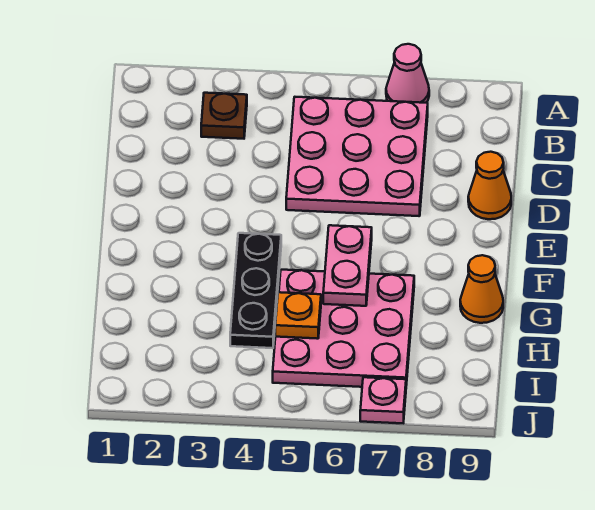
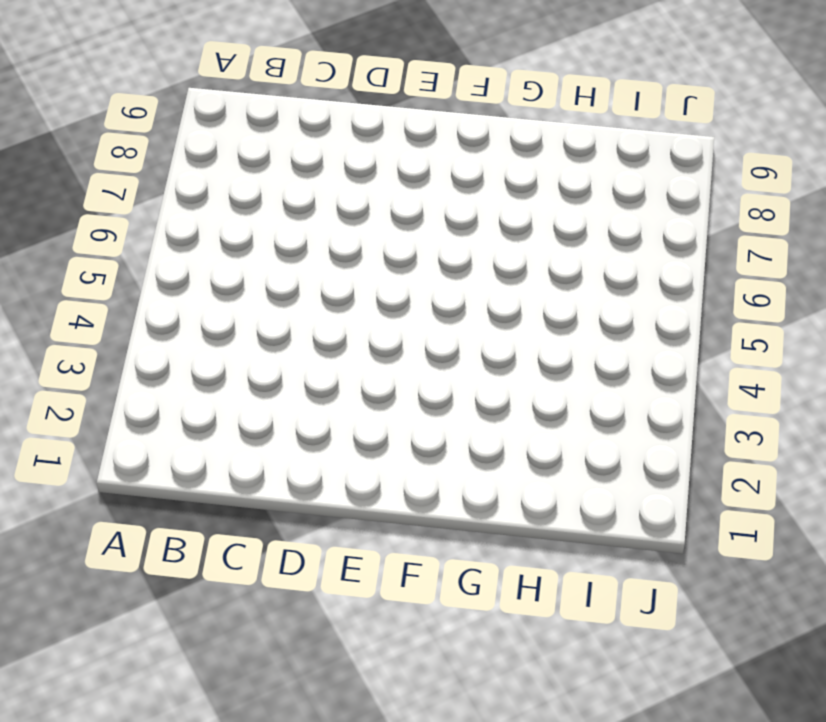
none -> pink 1x1 cone [386,44,429,103]
none -> brown 1x1 plate [201,93,247,139]

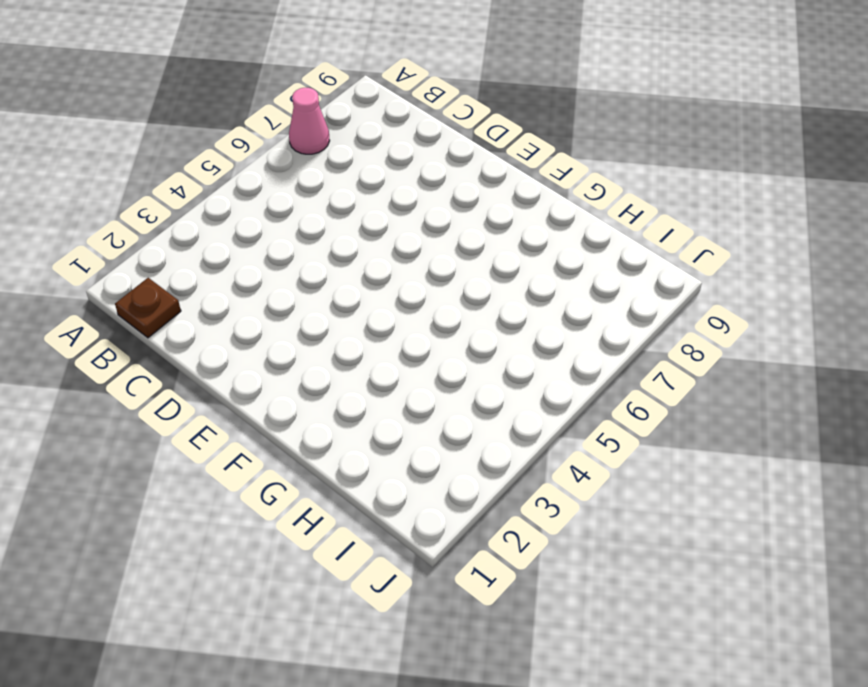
brown 1x1 plate [115,278,181,338] -> brown 1x1 plate moved to [201,93,247,139]
none -> pink 3x3 plate [286,97,428,216]
none -> orange 1x1 cone [468,152,511,219]

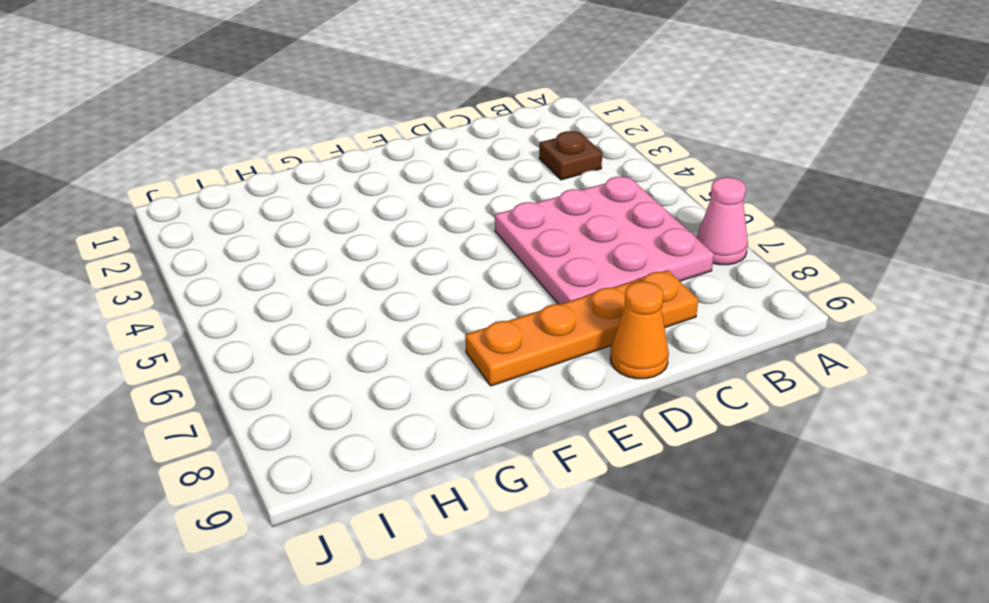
orange 1x4 plate [465,270,698,386] -> none
none -> black 1x3 plate [230,233,281,348]
none -> pink 3x3 plate [273,270,414,387]

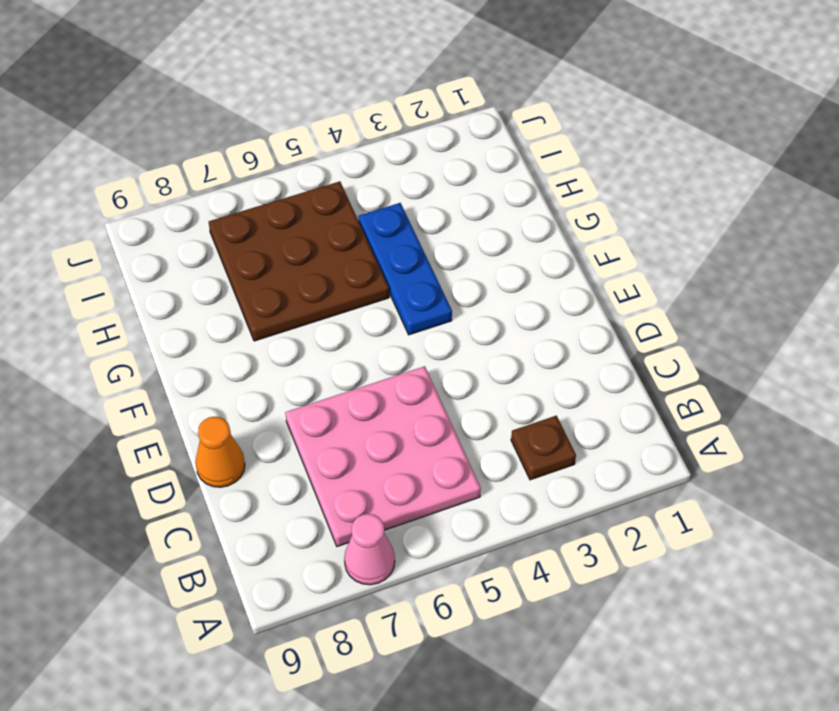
blue 1x3 plate [358,203,452,335] -> black 1x3 plate [230,233,281,348]
brown 3x3 plate [209,181,389,341] -> pink 3x3 plate [273,270,414,387]
none -> orange 1x1 cone [460,255,503,323]
none -> pink 1x1 plate [360,377,406,423]

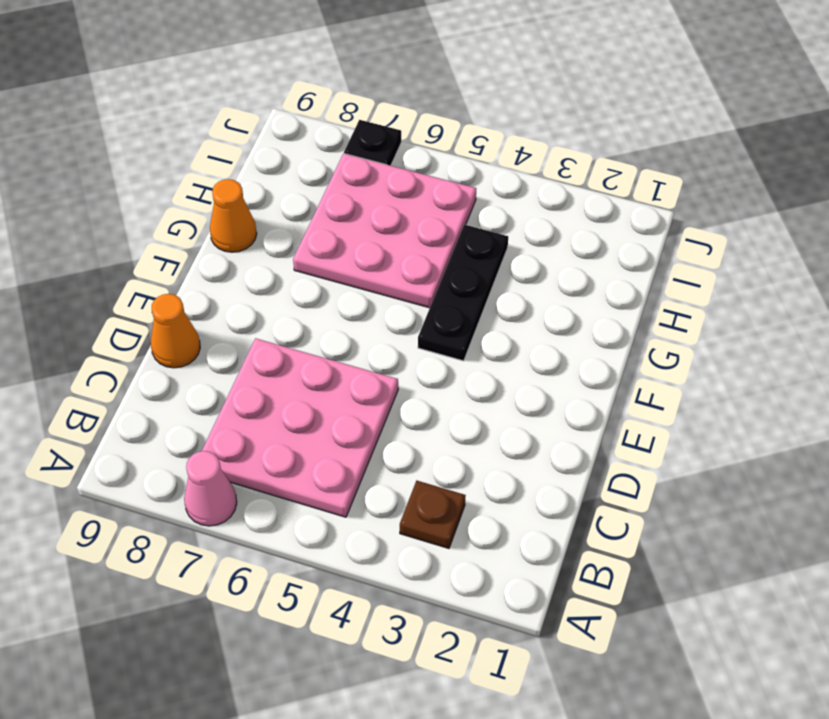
black 1x1 plate [344,120,401,166] -> pink 1x1 plate [360,377,406,423]
none -> pink 1x2 plate [323,225,372,306]
none -> orange 1x1 plate [275,292,321,339]

